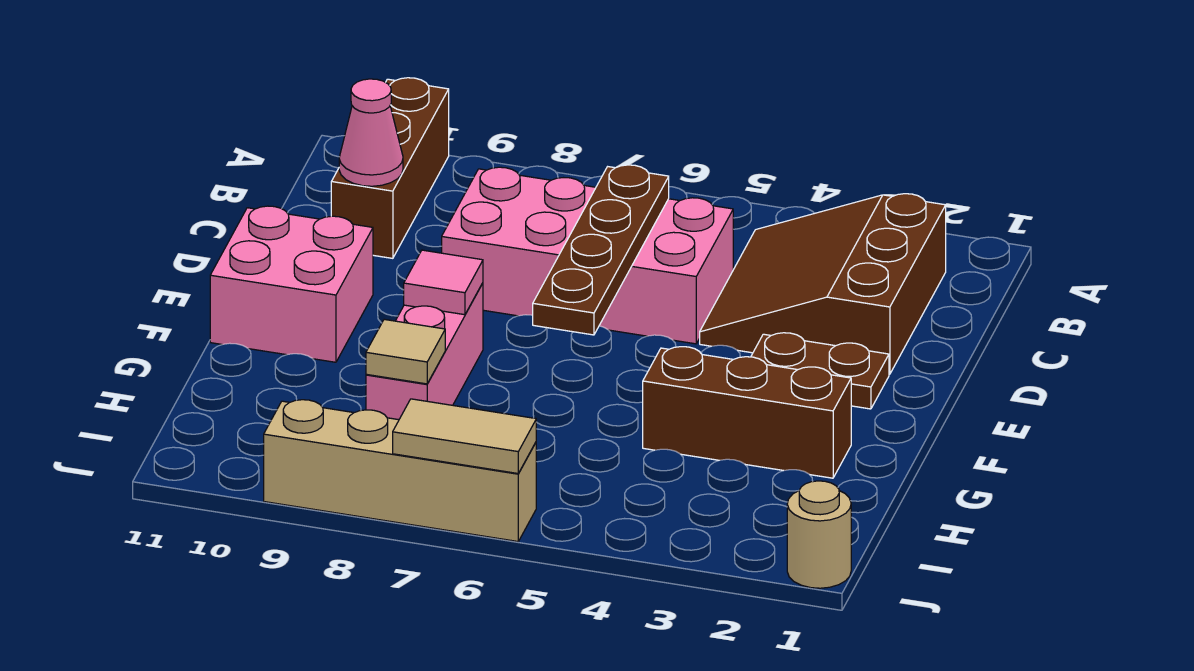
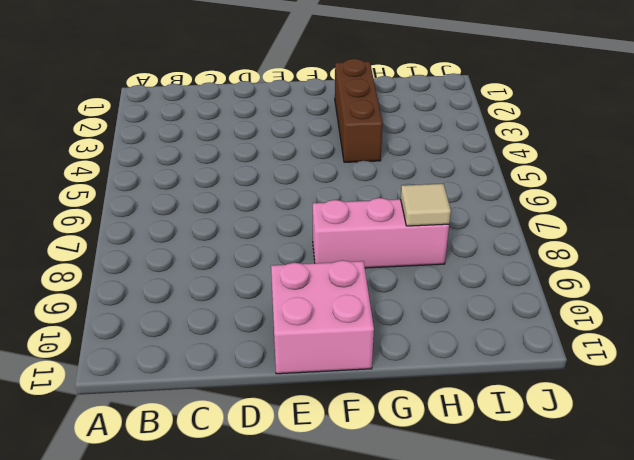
none -> brown 1x3 brick [331,78,449,258]
none -> brown 3x3 slope [700,194,946,374]
none -> pink 2x4 brick [442,167,733,344]

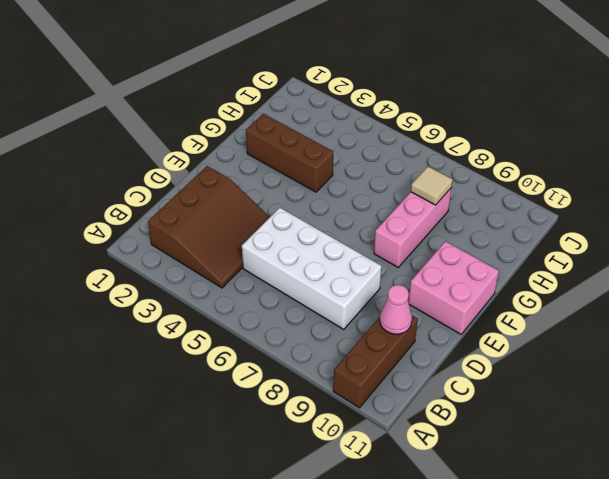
white 2x4 brick [242,208,382,329] -> pink 2x4 brick [442,167,733,344]
none -> brown 1x2 plate [751,333,889,409]
none -> tan 1x1 round brick [787,481,851,588]
none -> tan 1x4 brick [264,400,536,541]

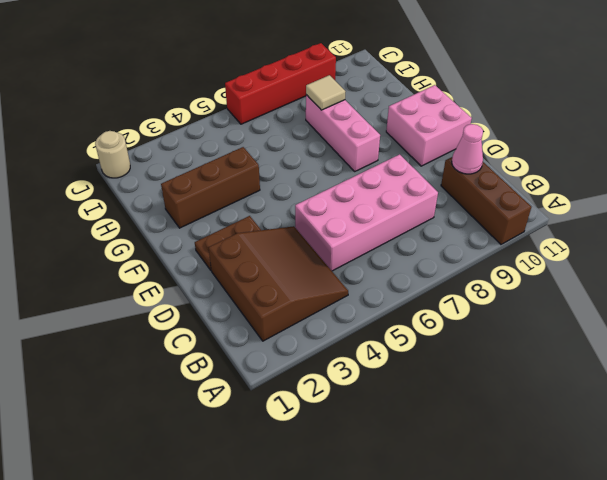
red 1x4 brick [225,43,336,124] -> tan 1x4 brick [264,400,536,541]
none -> brown 1x4 plate [533,165,669,335]
none -> pink 1x1 tile [404,250,483,315]
none -> tan 1x2 tile [393,399,536,473]

